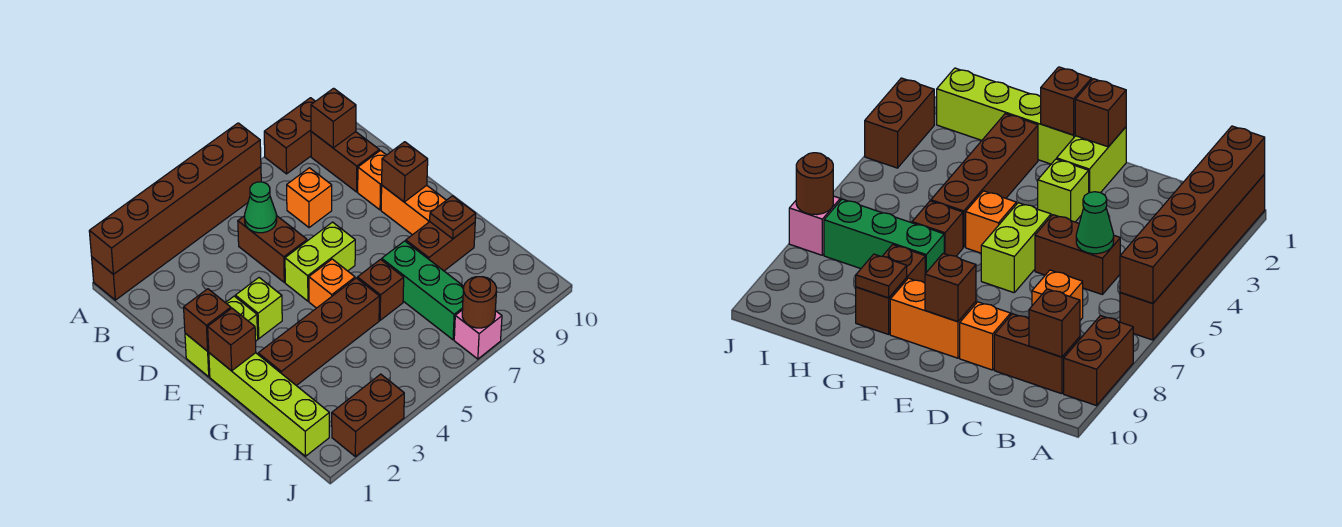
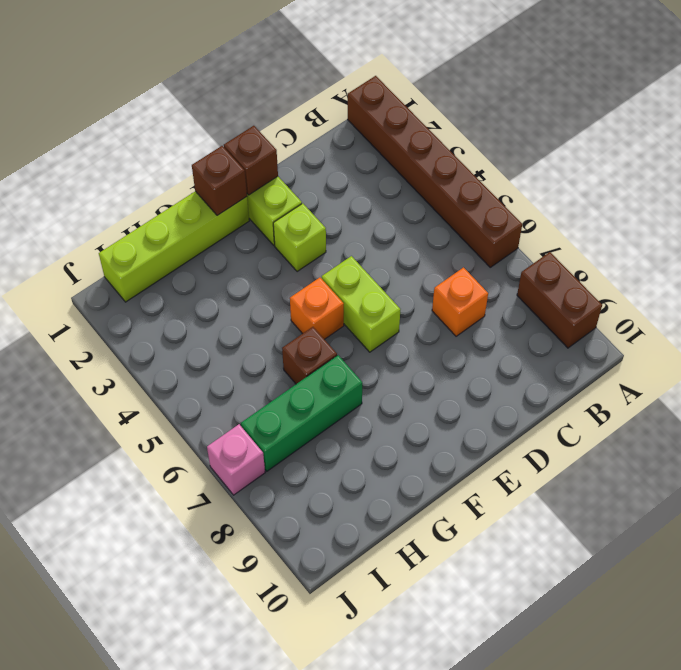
none -> brown 1x2 brick [311,132,379,192]
none -> brown 1x2 brick [238,216,307,282]
none -> orange 1x1 brick [358,151,386,210]

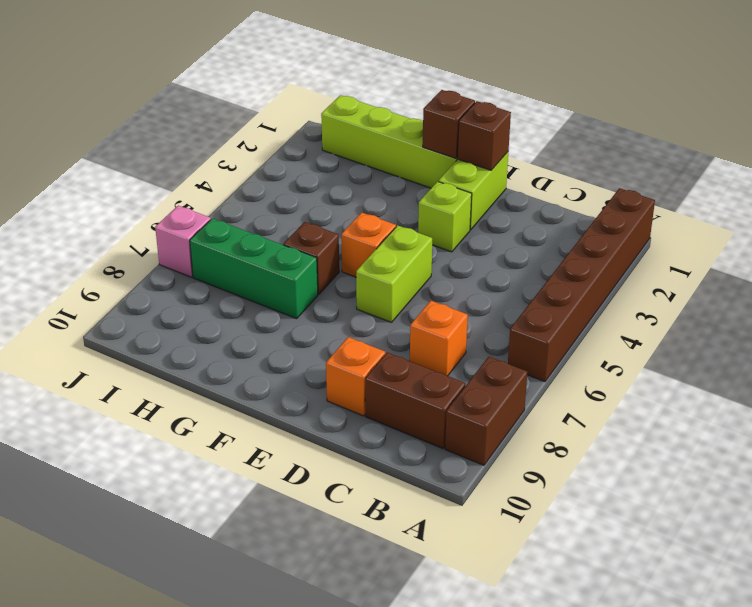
none -> brown 1x2 brick [238,216,307,282]
none -> orange 1x2 brick [381,185,446,235]
none -> brown 1x4 brick [258,278,379,386]

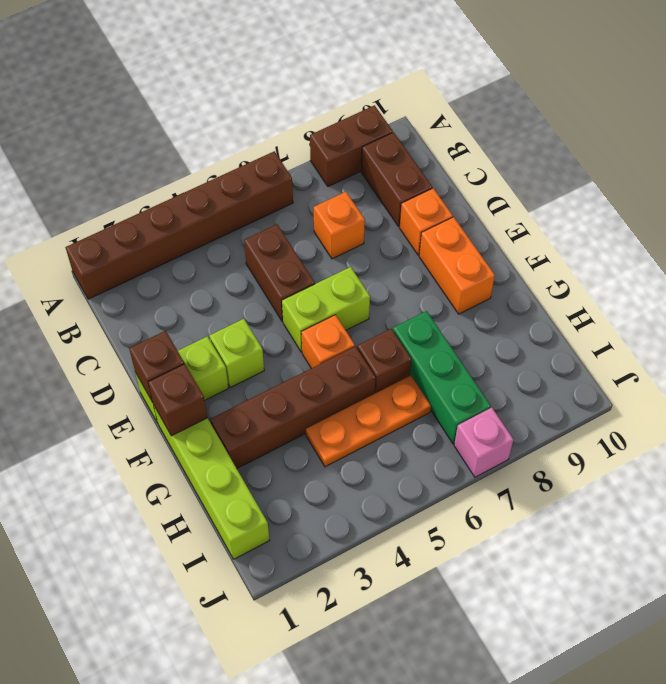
orange 1x3 plate [306,375,431,467] -> none
none -> brown 1x2 brick [406,222,475,271]
none -> brown 1x2 brick [332,374,404,457]
none -> brown 1x6 brick [89,123,261,274]

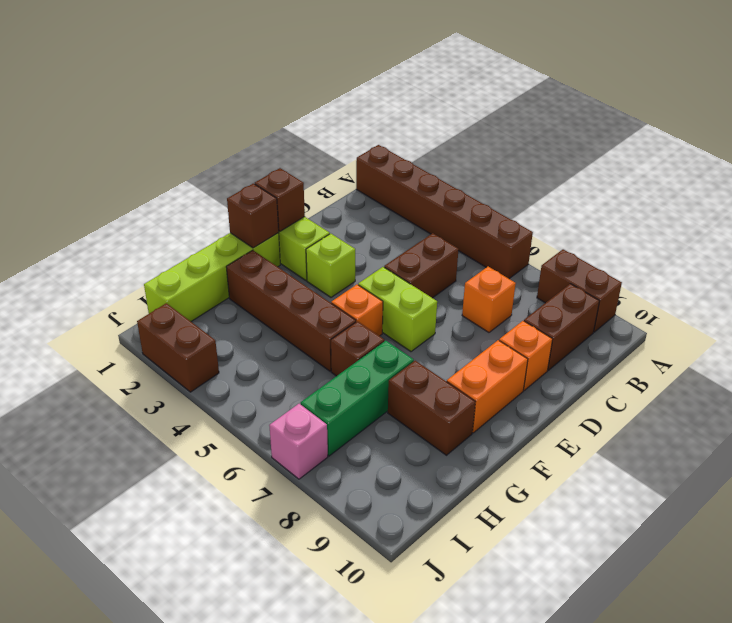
none -> brown 1x6 brick [89,123,261,274]
none -> brown 1x1 brick [311,88,356,148]
none -> green 1x1 cone [245,182,277,233]

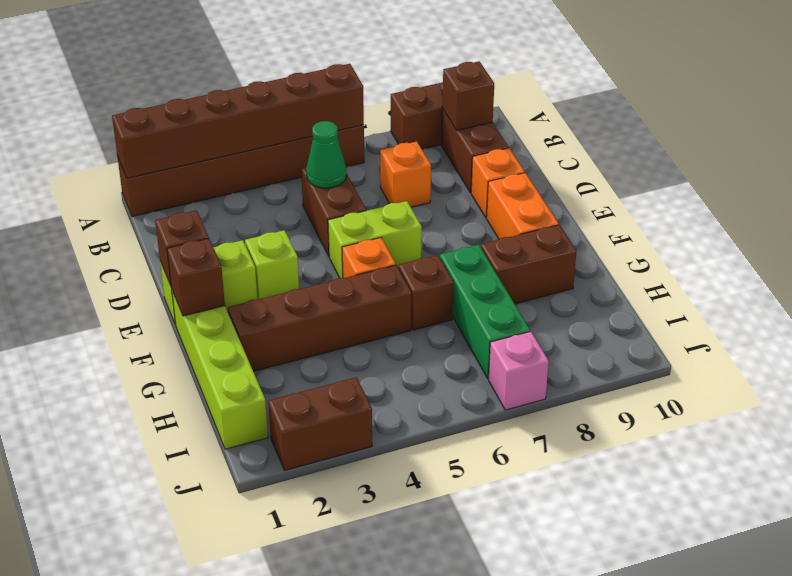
none -> brown 1x1 brick [382,142,428,202]
none -> brown 1x1 plate [430,196,476,239]
none -> brown 1x1 round brick [462,277,496,328]

